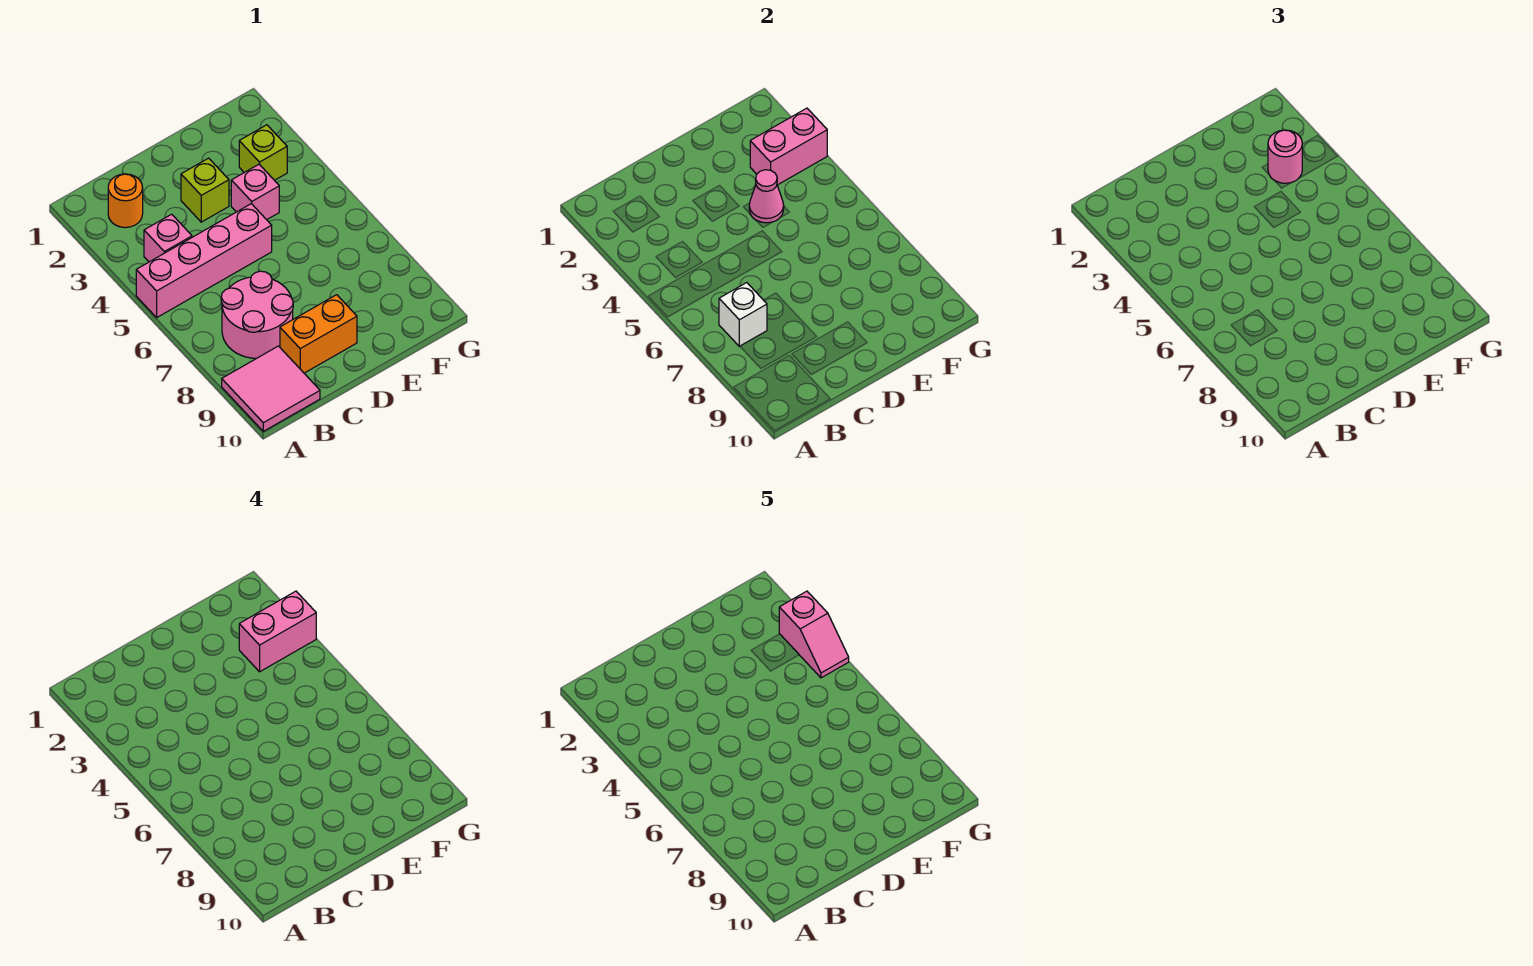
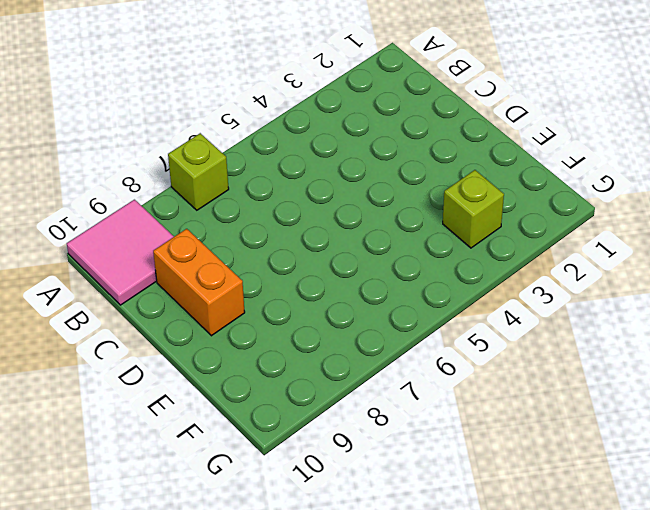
lime 1x1 brick [168,133,229,210] -> lime 1x1 brick moved to [181,158,229,222]
none -> pink 1x4 brick [136,204,272,317]
none -> orange 1x1 round brick [108,174,143,228]
none -> pink 1x1 brick [144,214,192,262]

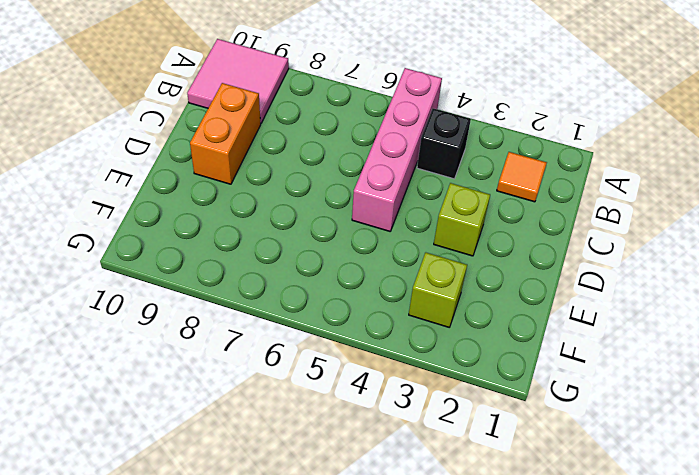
orange 1x1 tile [497,152,547,202] -> orange 1x1 round brick [108,174,143,228]
black 1x1 brick [417,108,471,179] -> pink 1x1 brick [144,214,192,262]
none -> pink 2x2 round brick [221,271,293,358]
none -> pink 1x1 brick [231,164,279,220]
none -> white 1x1 brick [719,283,767,346]

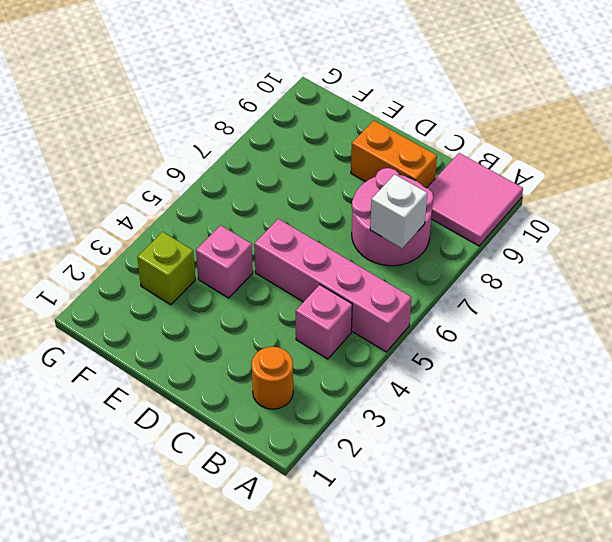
none -> lime 1x1 brick [181,158,229,222]
none -> pink 1x1 cone [749,170,784,223]
none -> pink 1x2 brick [750,108,827,185]

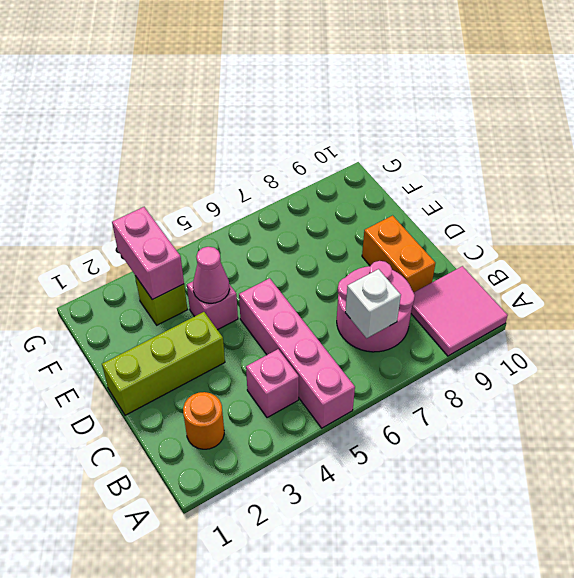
lime 1x3 brick [102,312,225,415] -> lime 1x1 brick [181,158,229,222]
none -> pink 1x1 round brick [1268,130,1302,183]
none -> pink 1x2 brick [239,591,316,672]
none -> pink 1x2 slope [779,591,849,678]

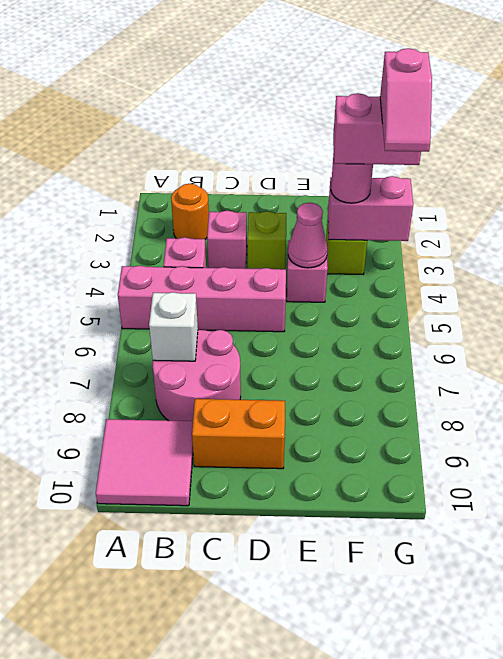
pink 1x1 brick [207,211,247,269] -> none

